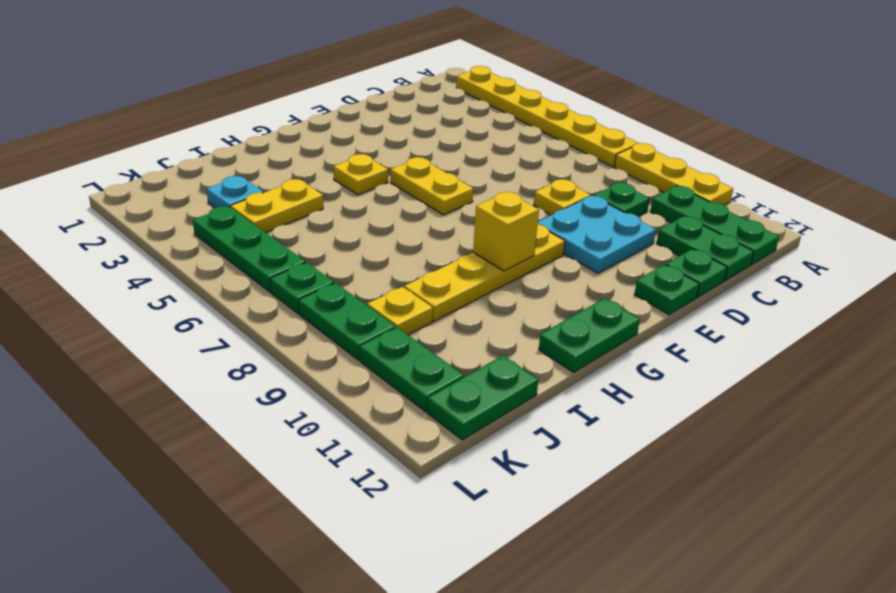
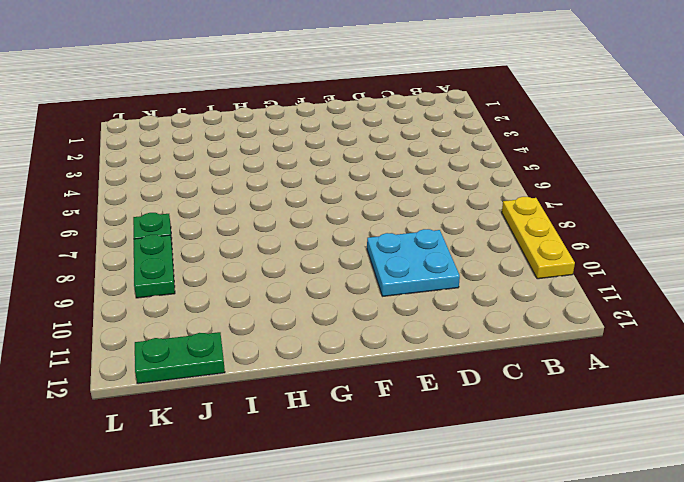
none -> yellow 1x6 plate [456,66,638,167]
none -> green 1x3 plate [650,186,779,265]
none -> green 1x1 plate [594,183,650,216]

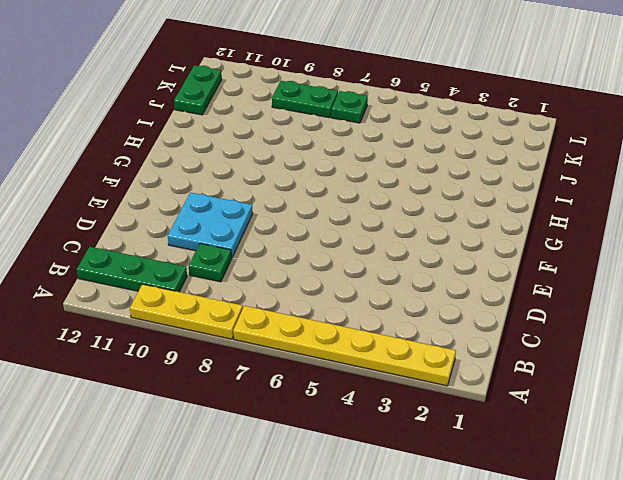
none -> green 1x2 plate [657,216,754,281]
none -> yellow 1x1 plate [534,179,591,215]
none -> green 1x1 plate [666,249,727,297]

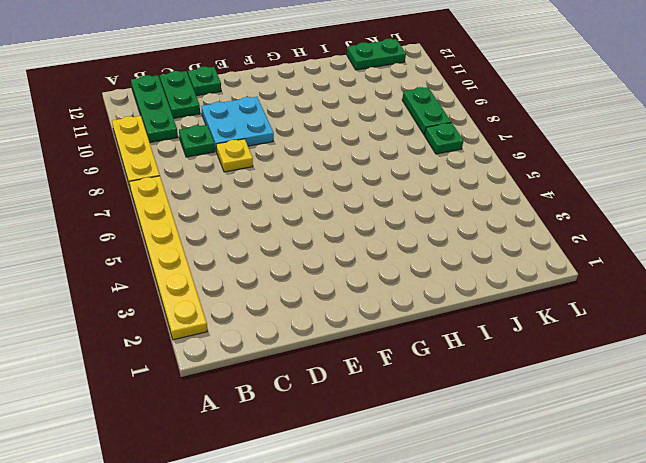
none -> green 1x1 plate [634,264,699,315]
none -> yellow 1x2 plate [391,157,473,215]
none -> yellow 1x4 plate [404,224,565,321]

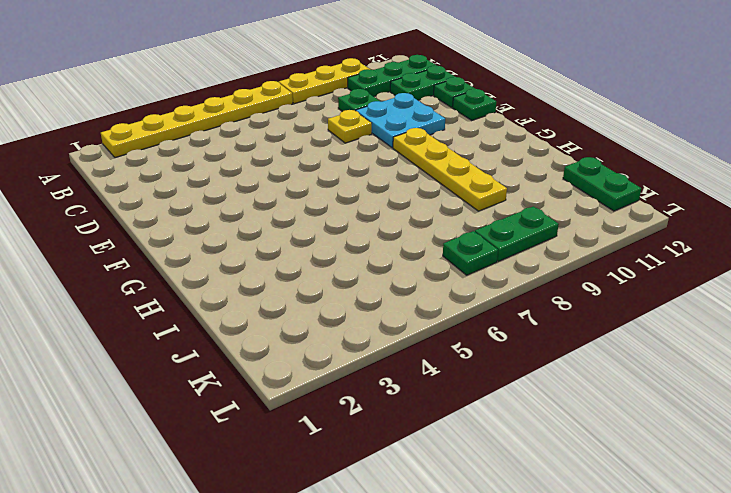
none -> yellow 1x2 plate [391,157,473,215]
none -> yellow 1x1 plate [334,154,388,195]
none -> green 1x2 plate [539,298,640,372]

